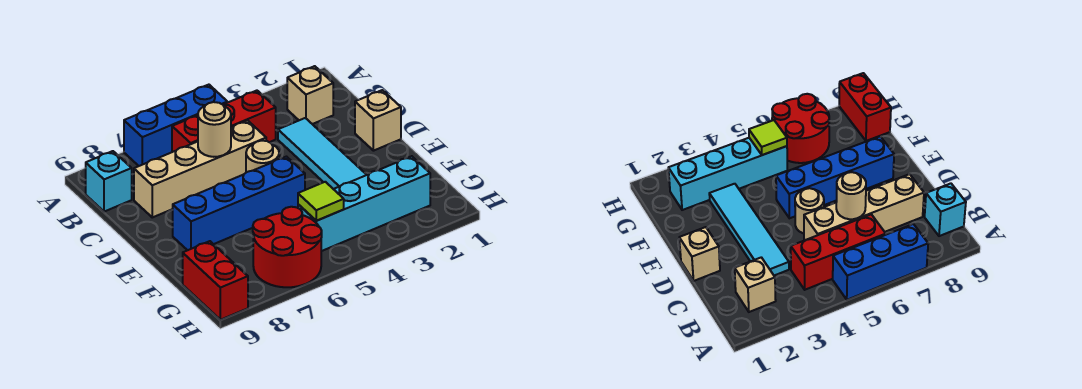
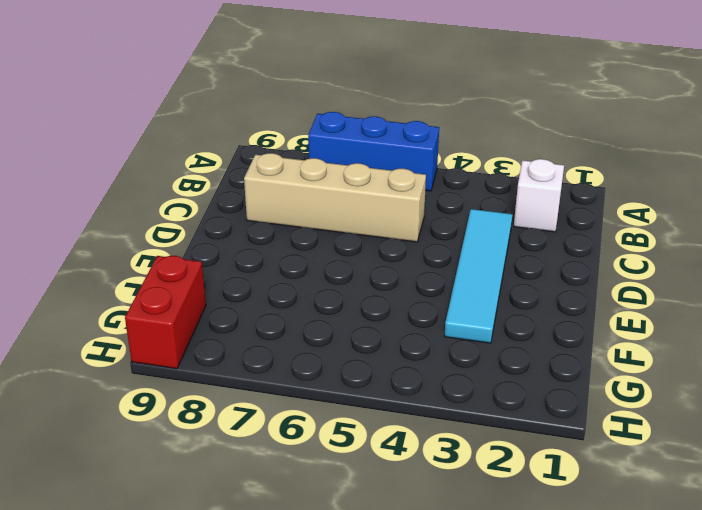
white 1x1 brick [514,159,564,232] -> tan 1x1 brick [287,66,333,124]
none -> red 1x3 brick [172,91,276,152]
none -> cyan 1x1 brick [86,151,132,212]
none -> tan 1x1 brick [355,90,401,151]

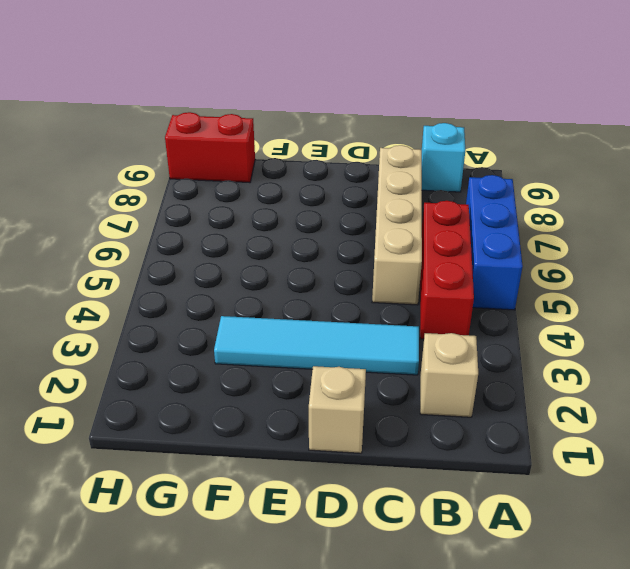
none -> tan 1x1 round brick [246,141,279,172]
none -> blue 1x4 brick [173,157,305,250]
none -> cyan 1x4 brick [298,156,430,251]

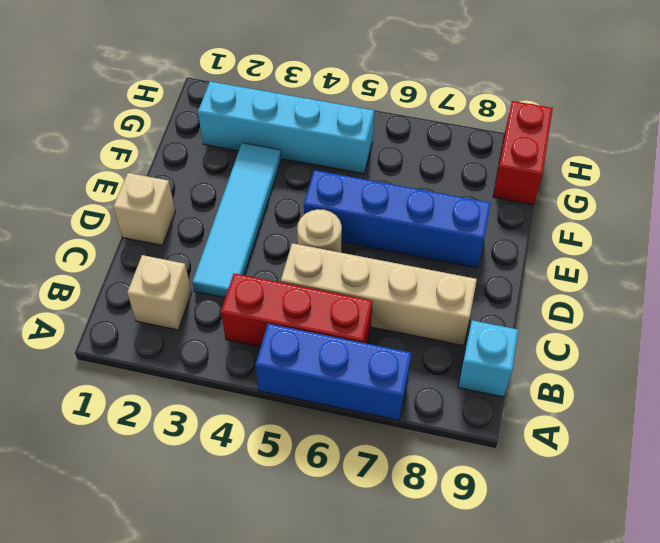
none -> red 2x2 round brick [253,207,322,287]
none -> tan 1x1 round brick [198,102,231,157]
none -> lime 1x1 tile [298,182,344,221]

